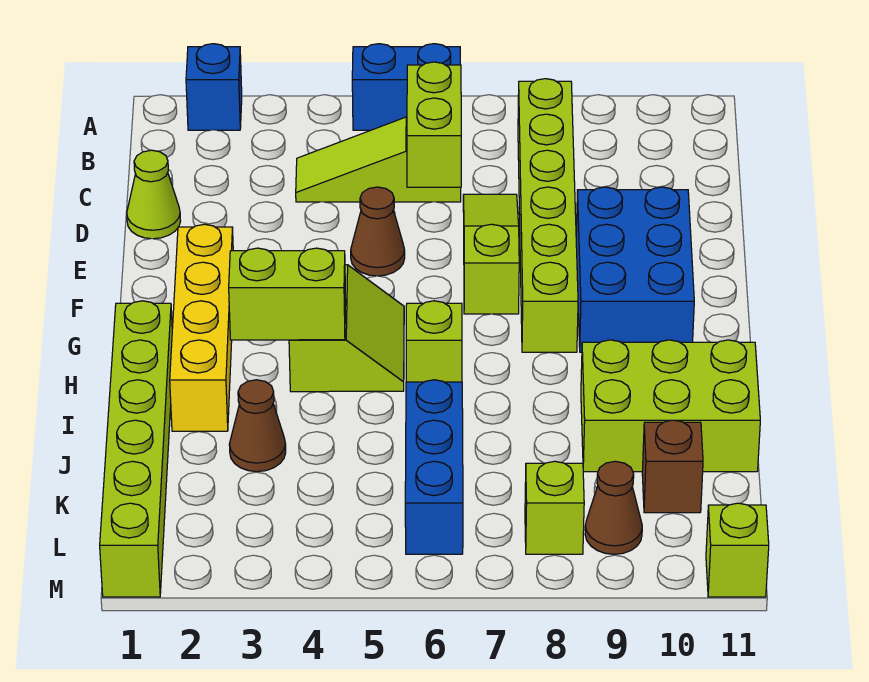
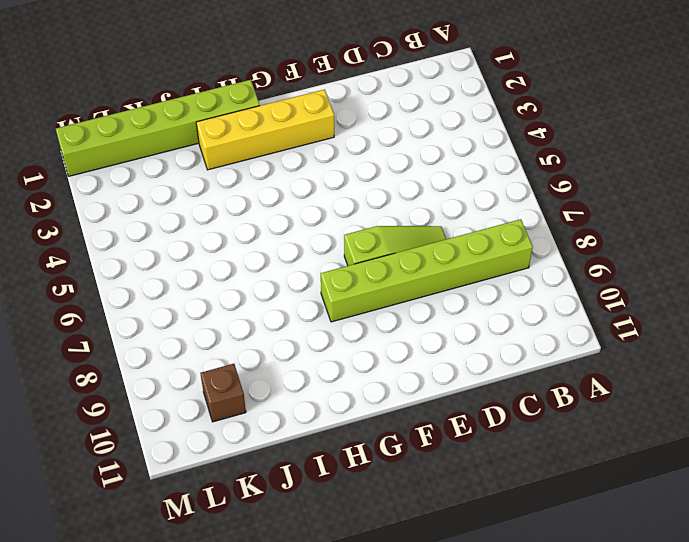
none -> blue 1x1 brick [186,44,242,130]
none -> blue 1x2 brick [352,44,460,130]
none -> lime 1x3 slope [296,117,461,202]

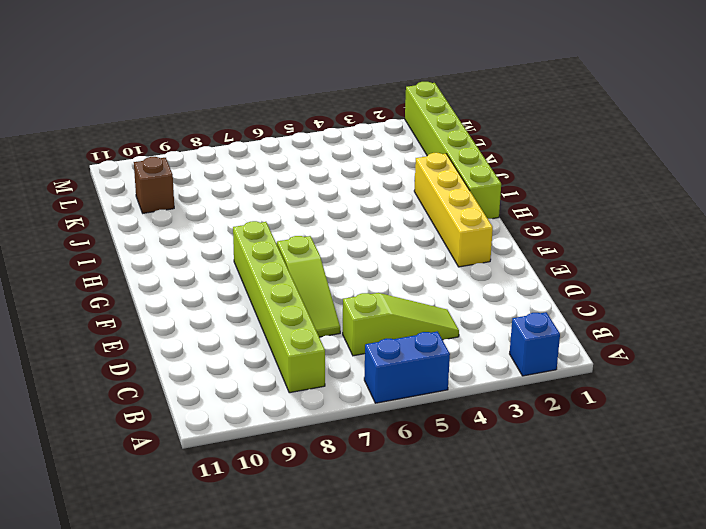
none -> lime 1x1 cone [127,150,181,239]
none -> brown 1x1 cone [351,187,405,276]
none -> blue 2x3 brick [576,187,694,352]

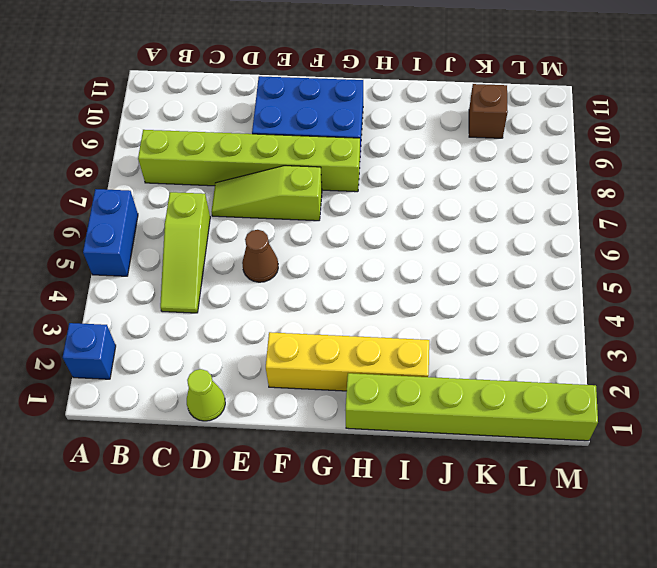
none -> lime 2x2 slope [289,265,404,392]
none -> lime 1x1 brick [406,301,462,382]
none -> lime 2x3 brick [581,340,760,472]

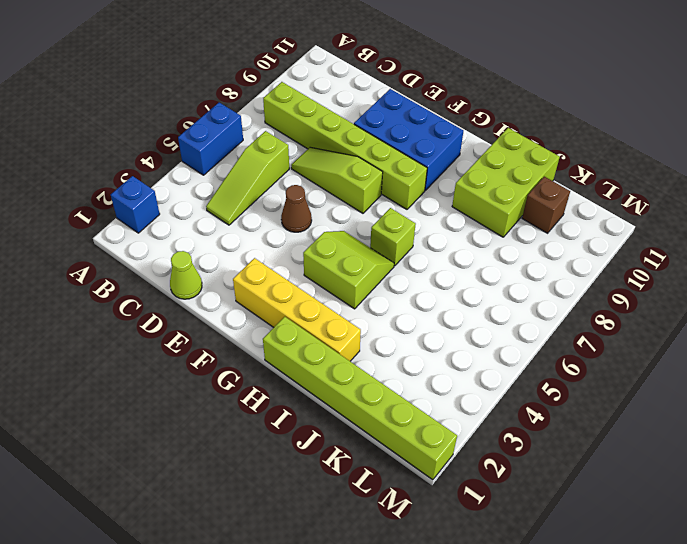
none -> brown 1x1 cone [229,380,286,472]
none -> blue 1x3 brick [405,380,463,554]
none -> lime 1x1 brick [525,461,584,554]

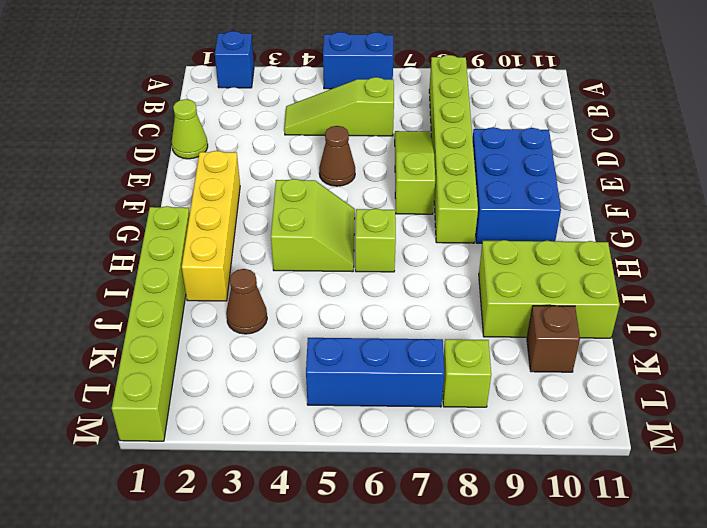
blue 1x3 brick [306,338,444,407] -> blue 1x3 brick turned to [405,380,463,554]
none -> brown 1x1 cone [585,461,642,554]
none -> lime 1x1 brick [706,503,769,597]
none -> lime 1x2 brick [407,62,461,187]

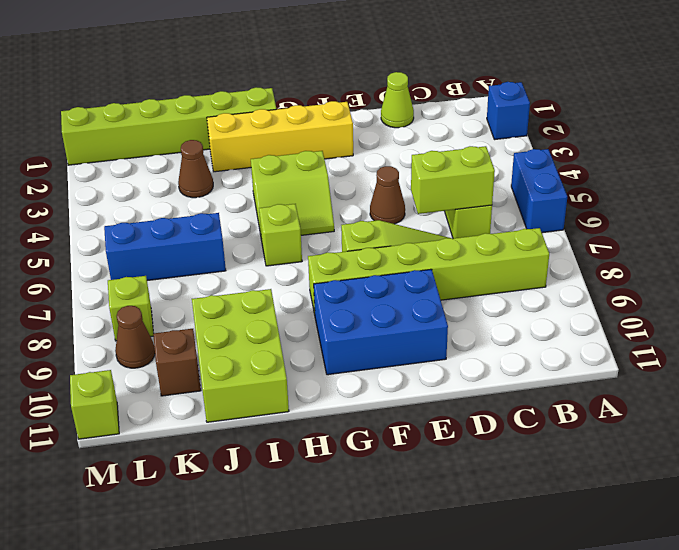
none -> lime 1x2 brick [229,248,346,340]

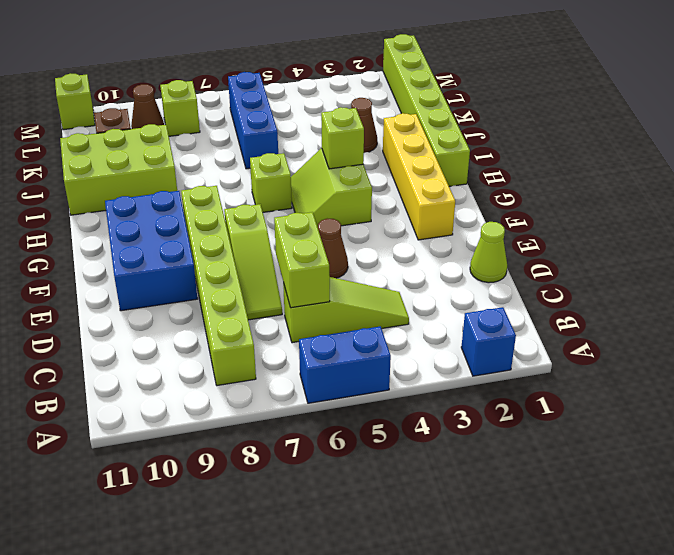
lime 1x1 brick [321,107,364,169] -> lime 1x2 brick [229,248,346,340]

